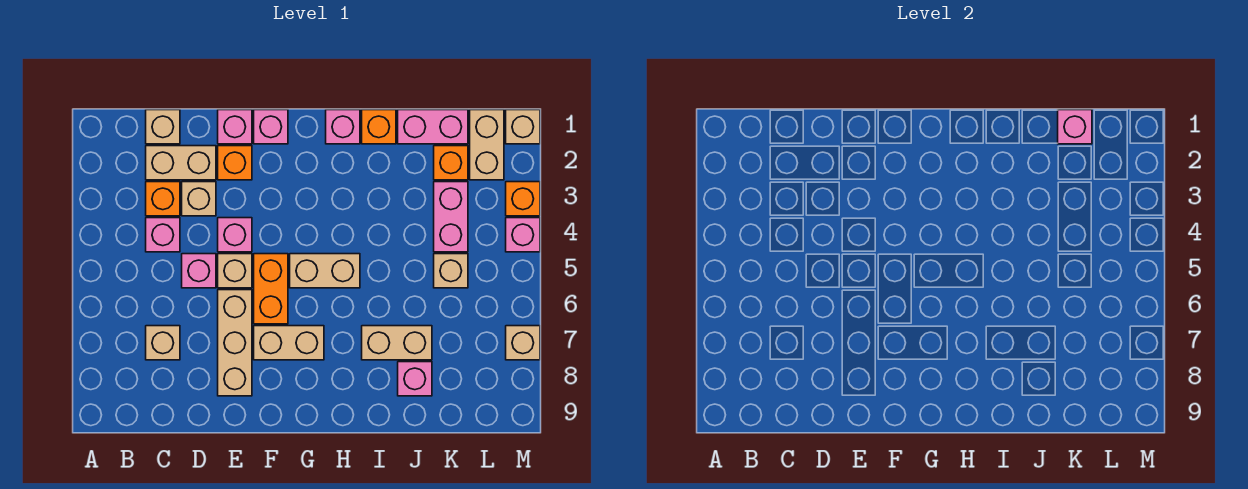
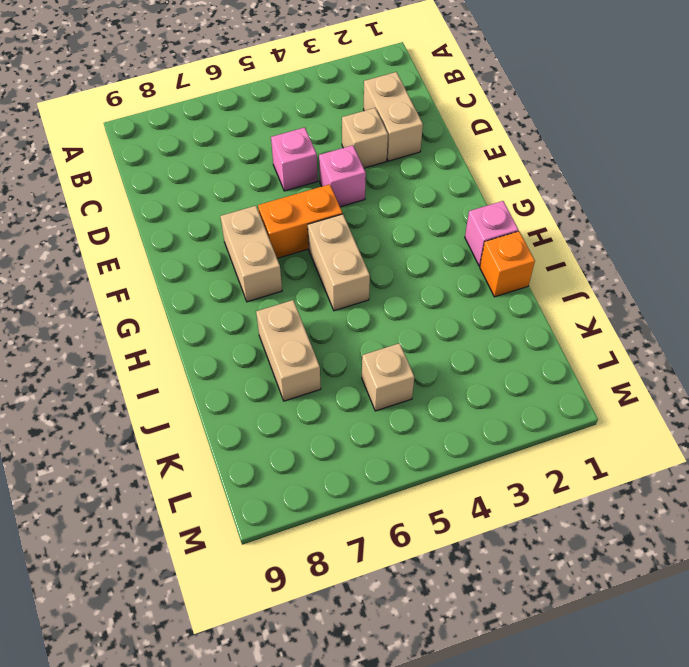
none -> tan 1x1 brick [146,110,180,144]
none -> orange 1x1 brick [146,182,180,216]
none -> pink 1x1 brick [146,218,180,252]
none -> tan 1x1 brick [146,326,180,360]

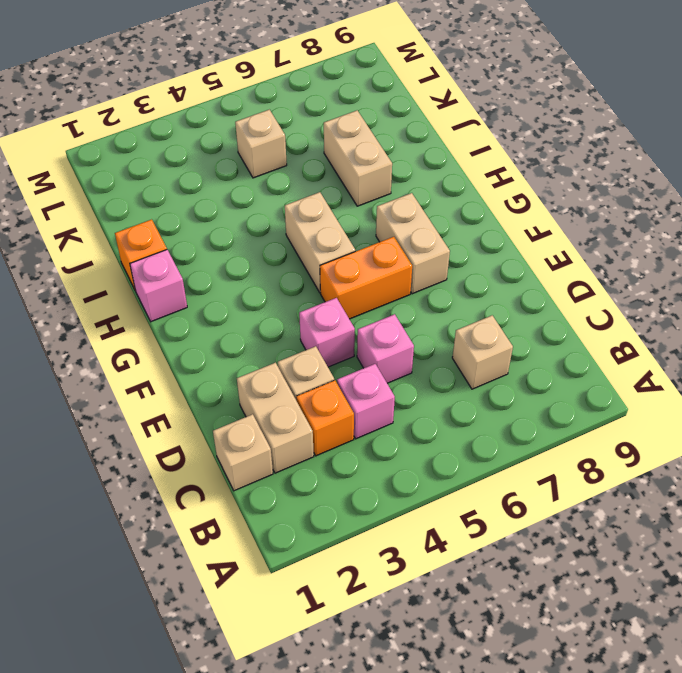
none -> pink 1x1 brick [218,110,252,144]
none -> orange 1x1 brick [218,146,252,180]
none -> tan 1x1 brick [218,254,252,288]
none -> tan 1x3 brick [218,290,252,396]

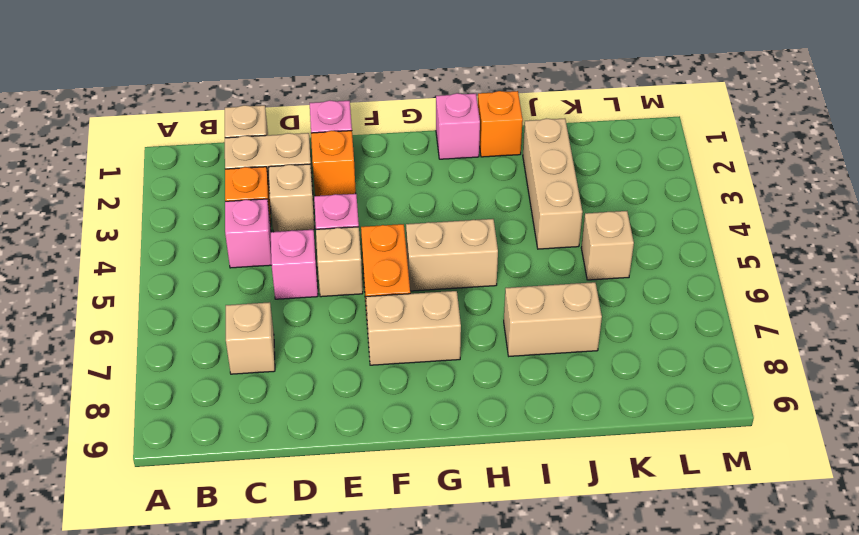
tan 1x3 brick [523,118,583,249] -> tan 1x3 brick moved to [218,290,252,396]
none -> pink 1x1 brick [254,110,288,144]
none -> pink 1x2 brick [398,110,468,144]
none -> pink 1x1 brick [398,362,432,396]
none -> orange 1x1 brick [434,146,468,180]

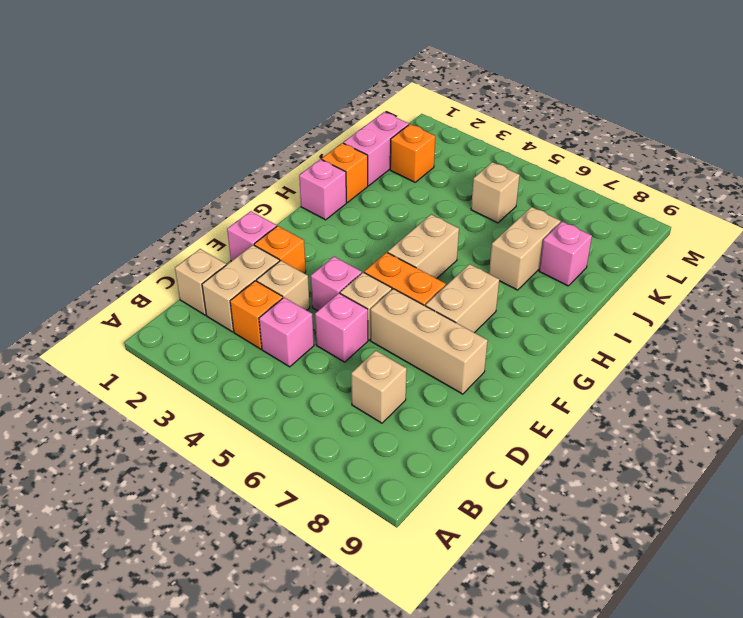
none -> pink 1x1 brick [254,110,288,144]
none -> pink 1x2 brick [434,182,468,252]
none -> tan 1x2 brick [470,110,504,180]
none -> tan 1x1 brick [506,110,540,144]

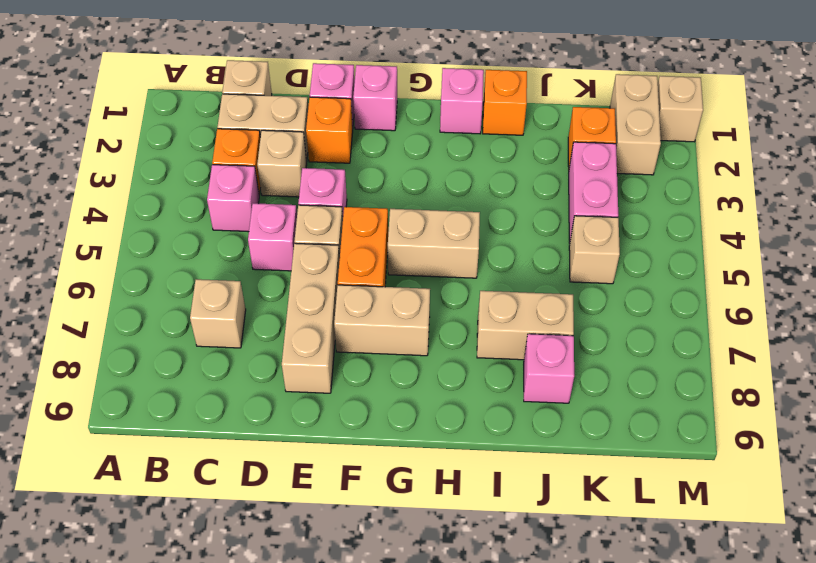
none -> pink 1x2 brick [398,110,468,144]
none -> orange 1x1 brick [506,182,540,216]
none -> pink 1x1 brick [506,218,540,252]
none -> tan 1x1 brick [506,326,540,360]

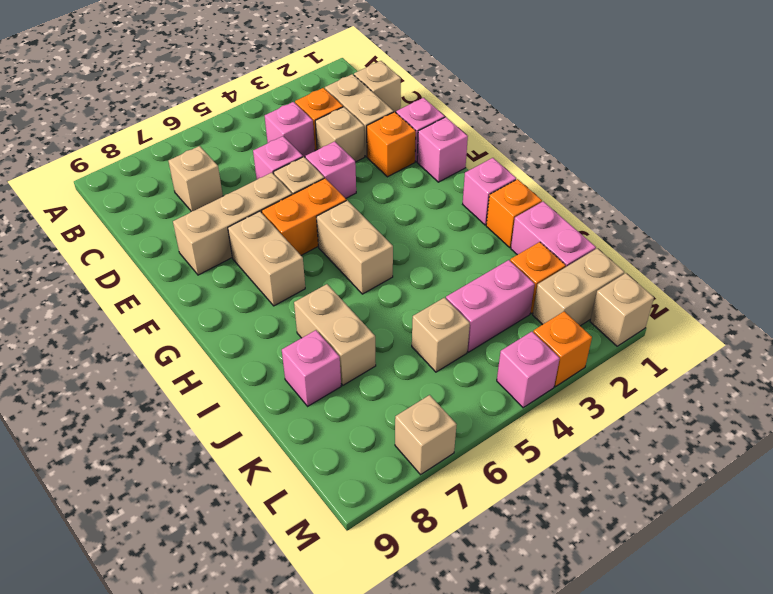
none -> pink 1x1 brick [1058,110,1092,144]

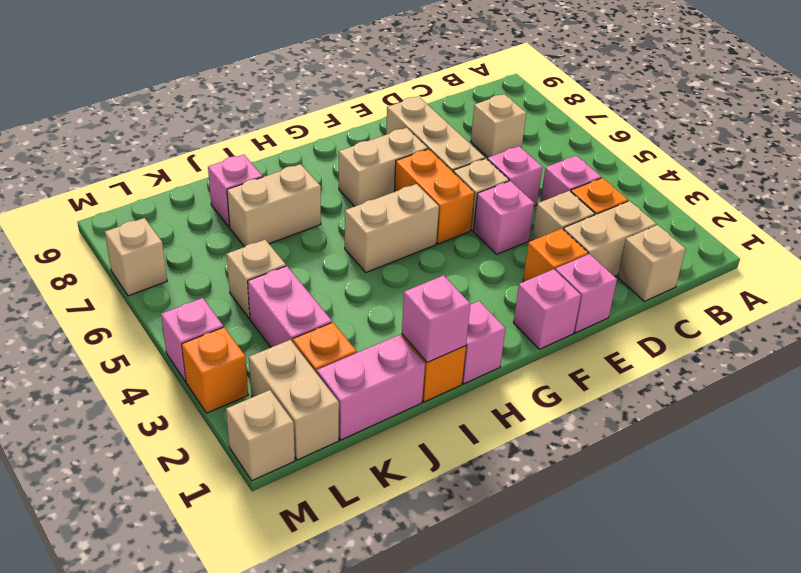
pink 1x1 brick [402,275,470,362] -> pink 1x1 brick moved to [1058,110,1092,144]

